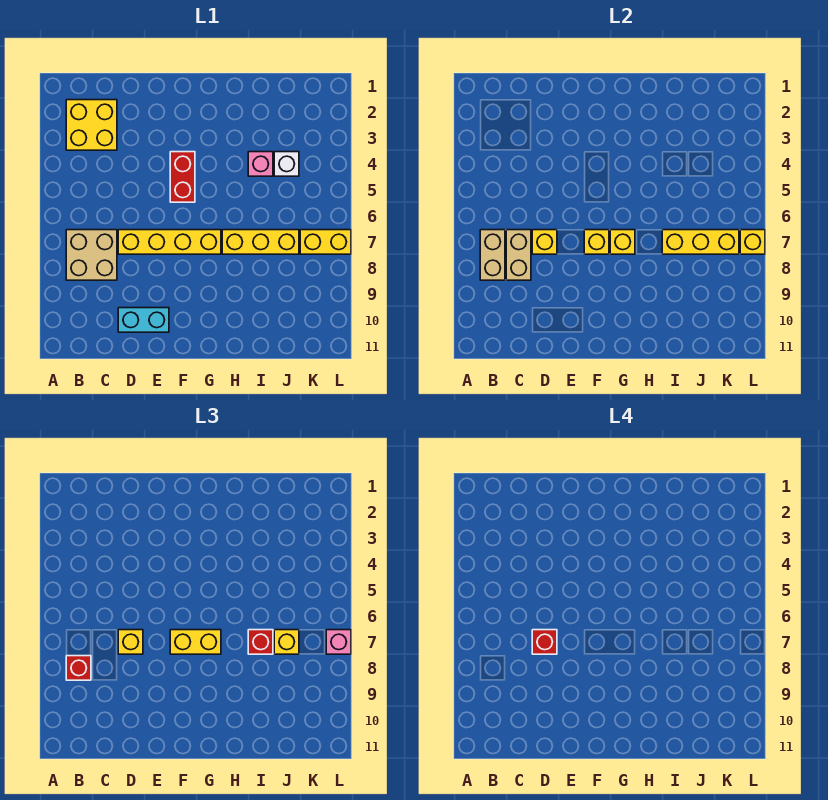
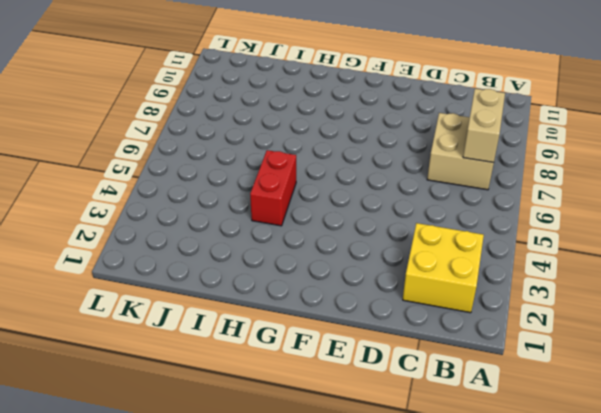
red 1x2 brick [250,150,296,226] -> red 1x2 brick moved to [170,152,195,202]
none -> yellow 1x4 brick [118,230,221,254]
none -> cyan 1x2 brick [118,308,169,332]
none -> yellow 1x3 brick [222,230,299,254]

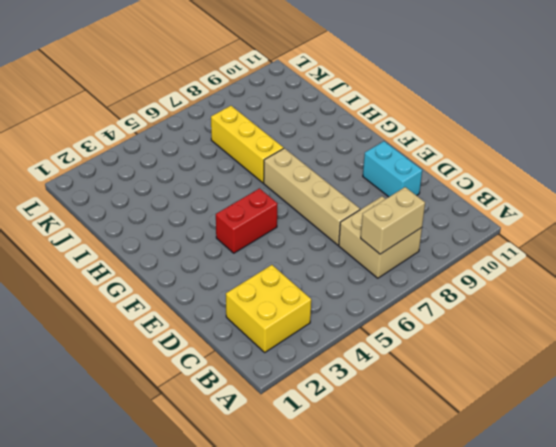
tan 1x4 brick [264,148,360,245] -> yellow 1x4 brick [118,230,221,254]
none -> pink 1x1 brick [248,152,273,176]
none -> white 1x1 brick [274,152,299,176]
none -> yellow 1x2 brick [300,230,351,254]

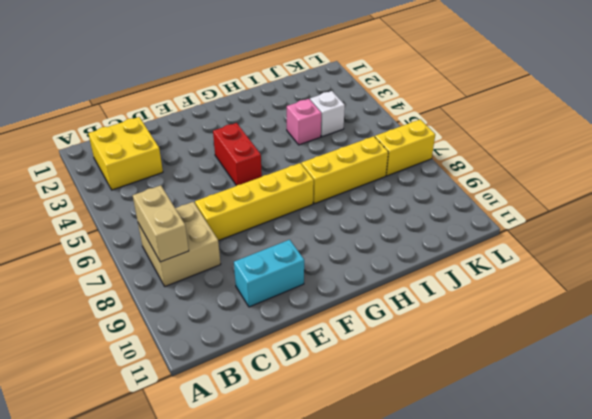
none -> tan 1x2 brick [506,230,531,280]
none -> yellow 1x1 brick [532,230,557,254]
none -> yellow 1x1 brick [584,230,609,254]

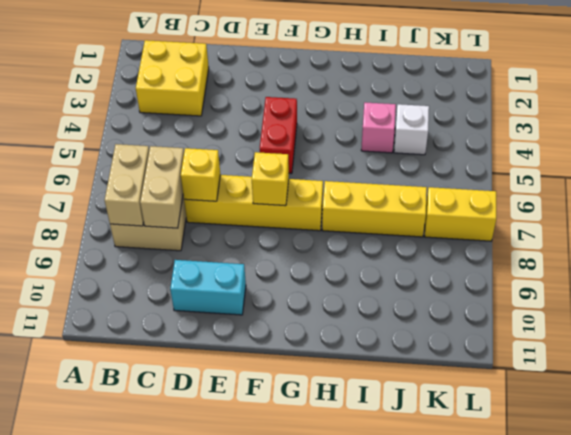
none -> yellow 1x1 brick [610,230,635,254]
none -> yellow 1x3 brick [662,230,739,254]
none -> yellow 1x1 brick [740,230,765,254]

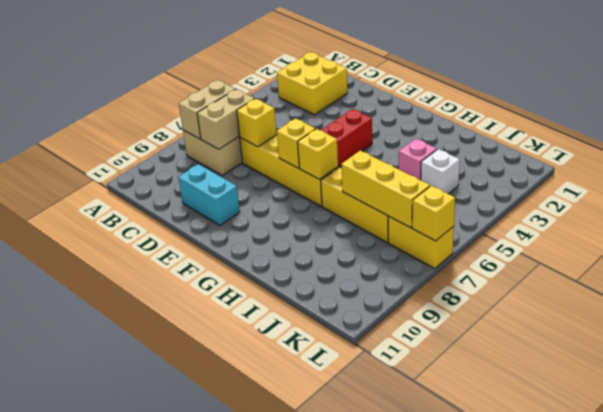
none -> red 1x1 brick [66,656,91,680]
none -> yellow 1x1 brick [118,630,143,654]
none -> yellow 1x2 brick [170,630,221,654]

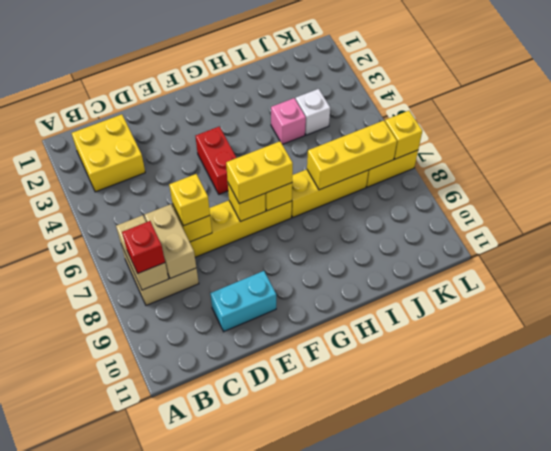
none -> red 1x1 brick [248,630,273,654]
none -> yellow 1x1 brick [274,630,299,654]
none -> pink 1x1 brick [326,630,351,654]

